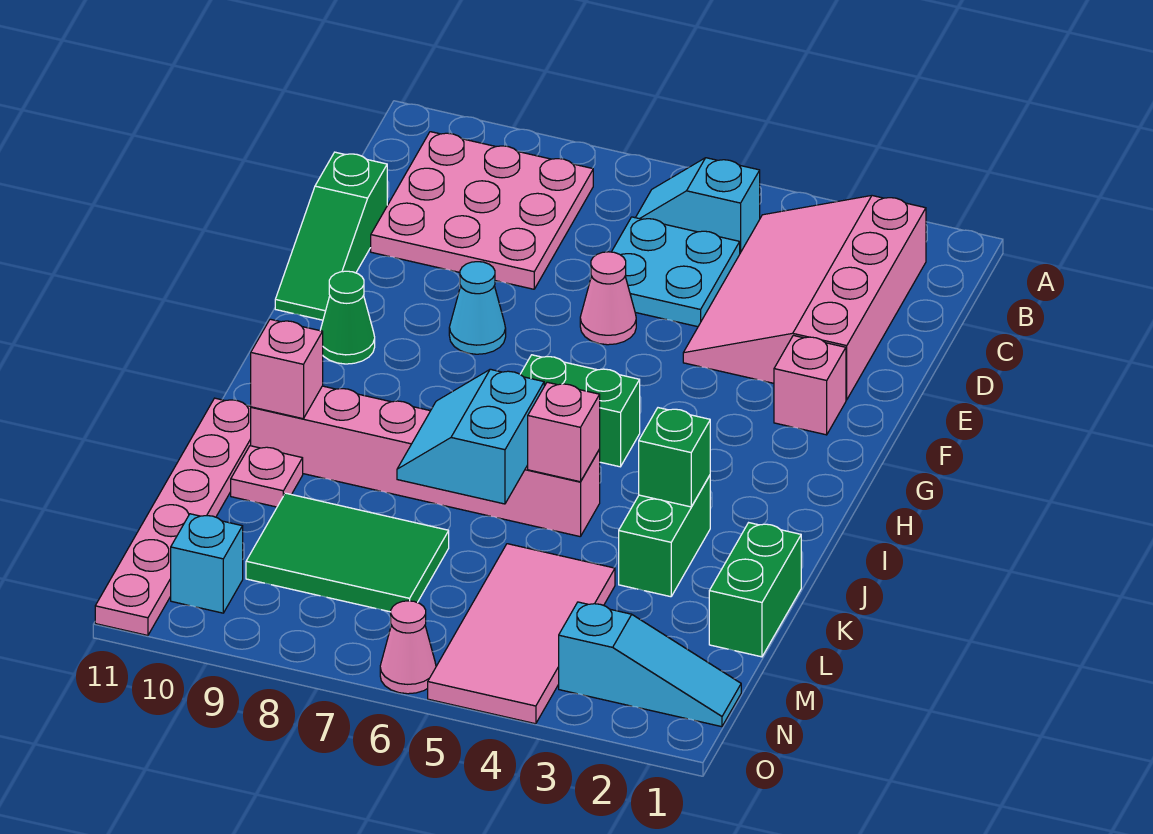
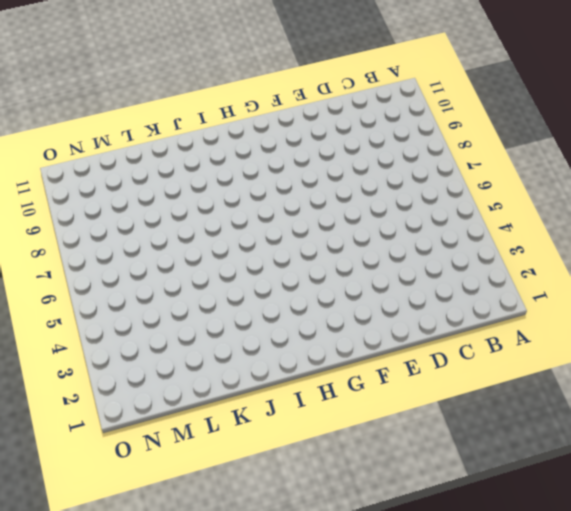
none -> pink 3x4 slope [683,196,926,400]
none -> cyan 1x2 slope [636,158,760,253]
none -> pink 3x3 plate [371,132,593,289]

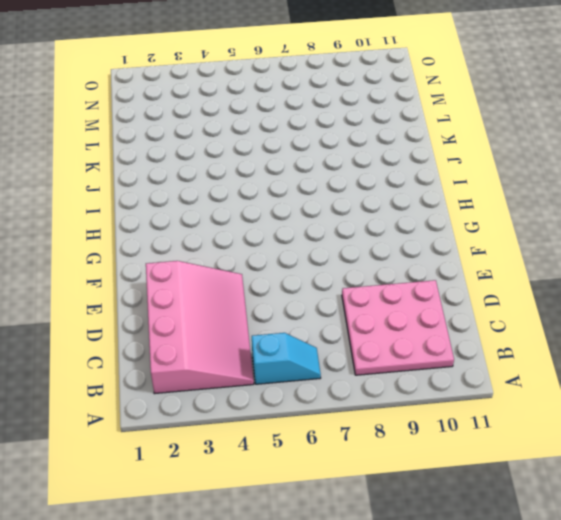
none -> cyan 2x2 plate [612,217,740,327]
none -> green 1x3 slope [275,152,387,320]
none -> pink 1x1 cone [580,252,636,345]

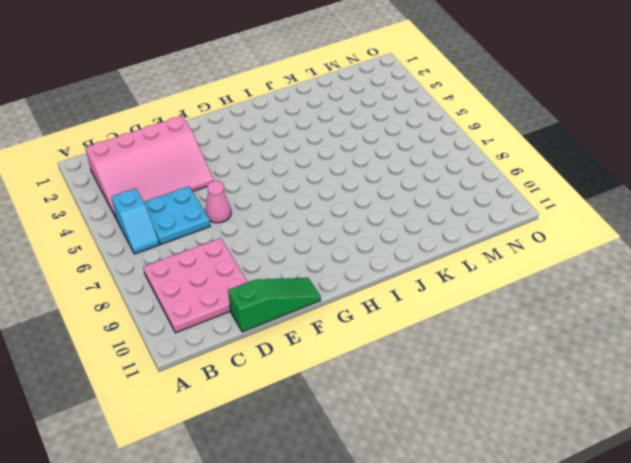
none -> pink 1x1 brick [774,335,846,435]
none -> cyan 1x1 cone [449,262,506,354]
none -> green 1x1 cone [320,271,375,364]

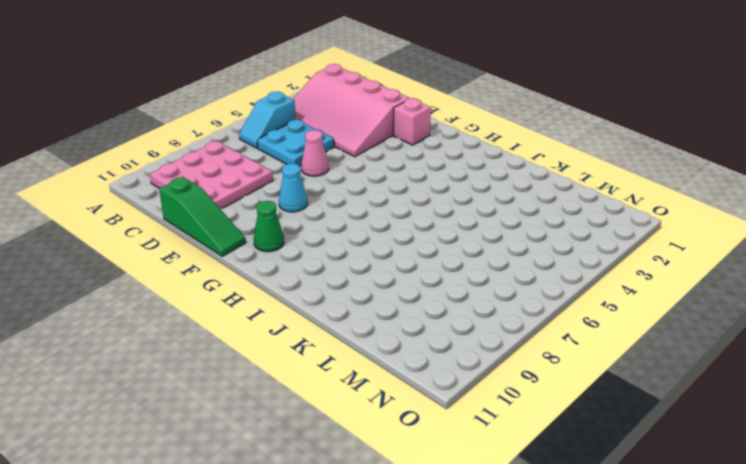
none -> green 1x2 brick [520,355,640,467]
none -> green 1x2 brick [619,476,710,597]
none -> pink 1x6 brick [251,386,600,537]

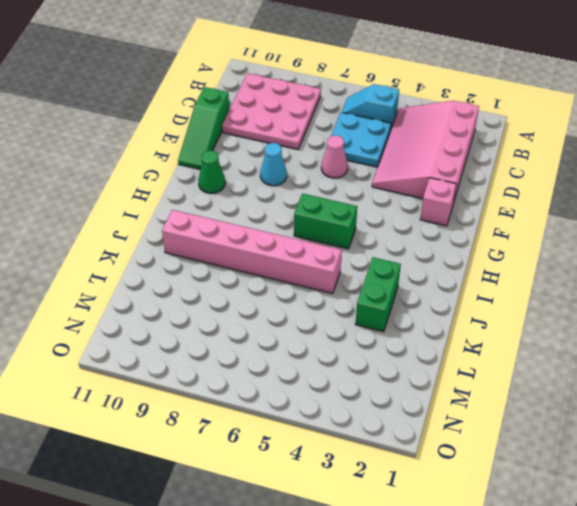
none -> pink 1x6 plate [95,398,251,635]
none -> green 1x2 brick [709,523,801,657]
none -> pink 1x1 plate [231,446,303,507]

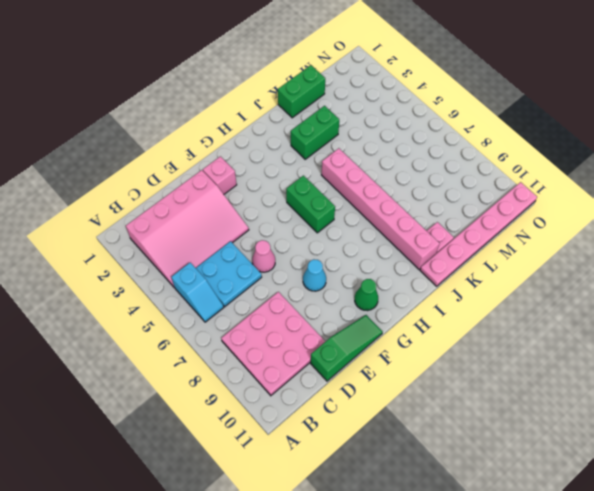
none -> pink 2x4 tile [428,544,615,724]
none -> green 2x3 tile [246,493,449,612]
none -> cyan 1x3 slope [559,602,741,727]

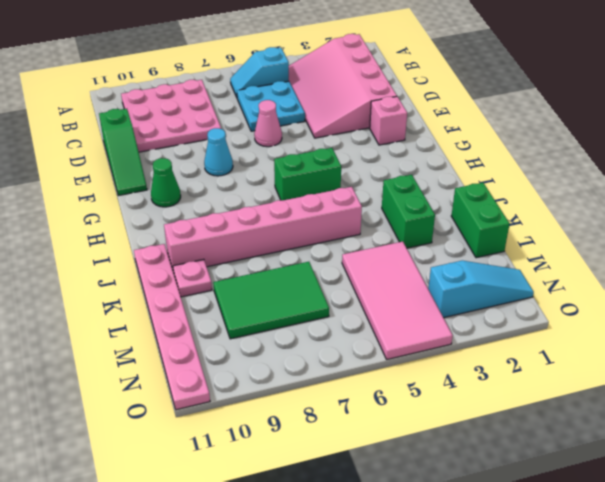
none -> cyan 1x1 brick [171,514,243,613]
none -> pink 1x1 cone [380,601,436,694]
none -> green 1x1 brick [639,408,710,507]

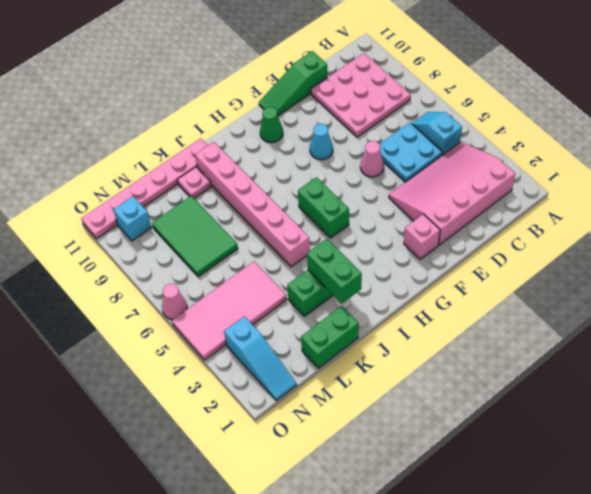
green 1x2 brick [307,239,362,304] -> green 1x1 brick [639,408,710,507]
none -> pink 1x1 brick [528,382,600,482]
none -> cyan 2x2 slope [397,369,544,504]
none -> pink 1x1 brick [251,319,323,419]

